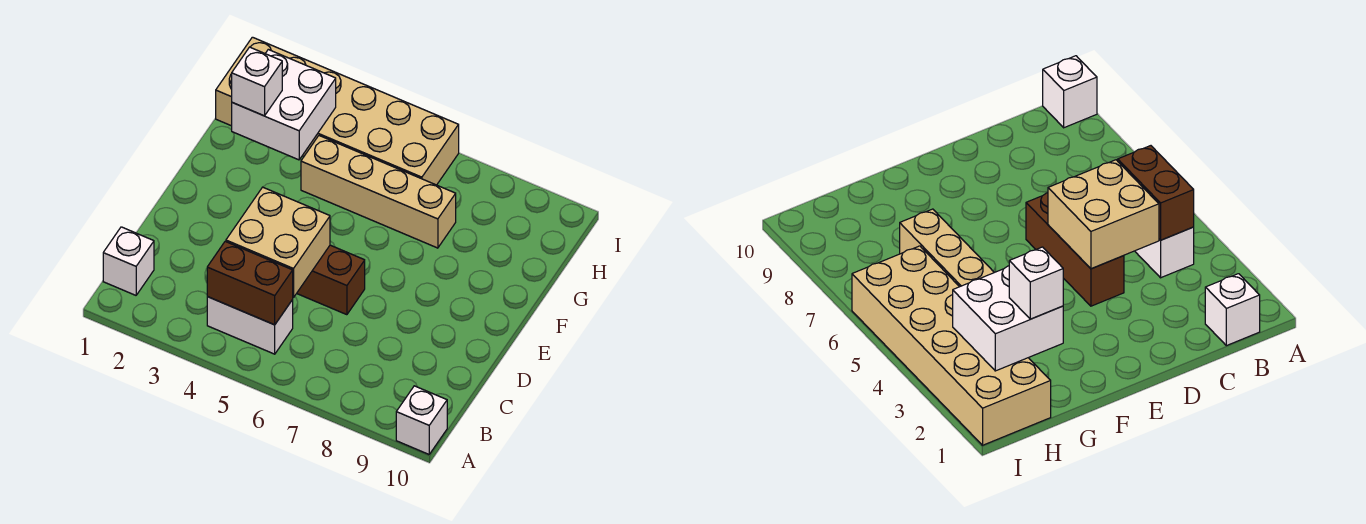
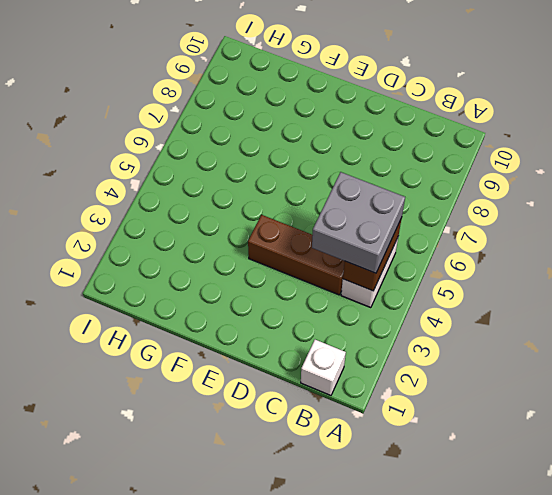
grey 2x2 brick [312,172,405,273] -> none
brown 1x3 brick [248,215,345,295] -> brown 1x3 brick turned to [297,245,365,315]
none -> white 1x1 brick [396,386,447,454]
none -> tan 1x4 brick [301,136,456,248]

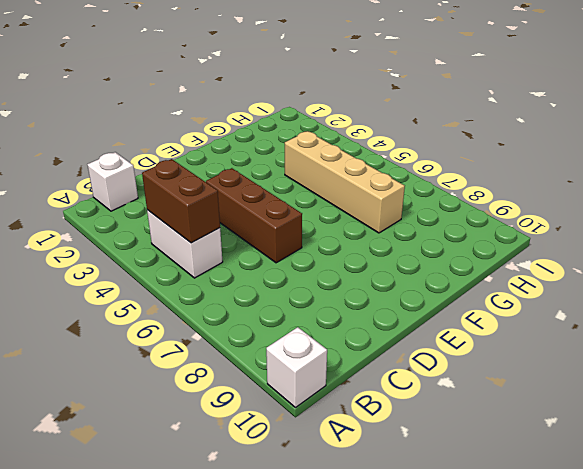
none -> tan 2x6 brick [216,37,459,185]
none -> tan 2x2 brick [226,187,330,298]

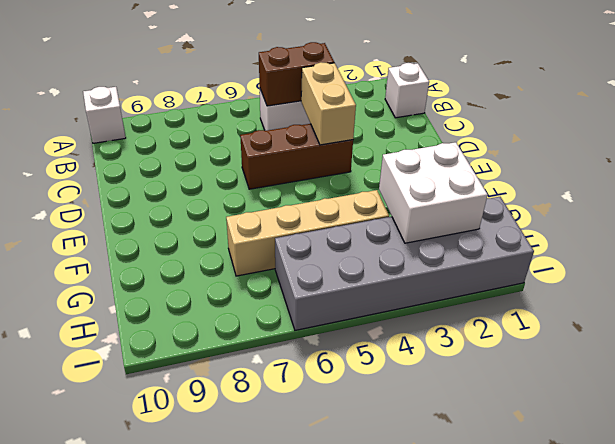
tan 1x2 brick [301,62,356,145] -> tan 2x2 brick [226,187,330,298]
grey 2x6 brick [275,197,534,330] -> tan 2x6 brick [216,37,459,185]
none -> white 1x1 brick [232,47,282,116]

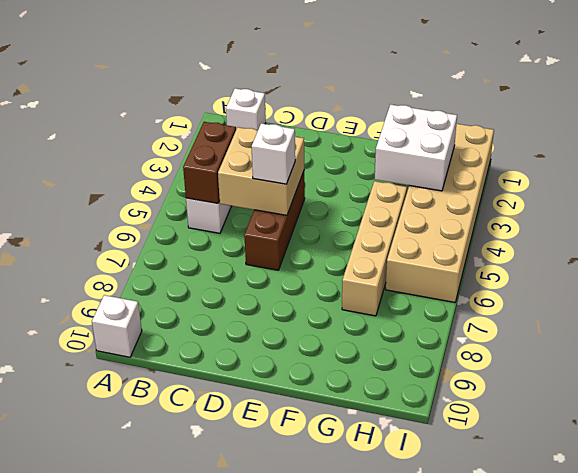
white 1x1 brick [251,123,295,184] -> white 1x1 brick moved to [232,47,282,116]

